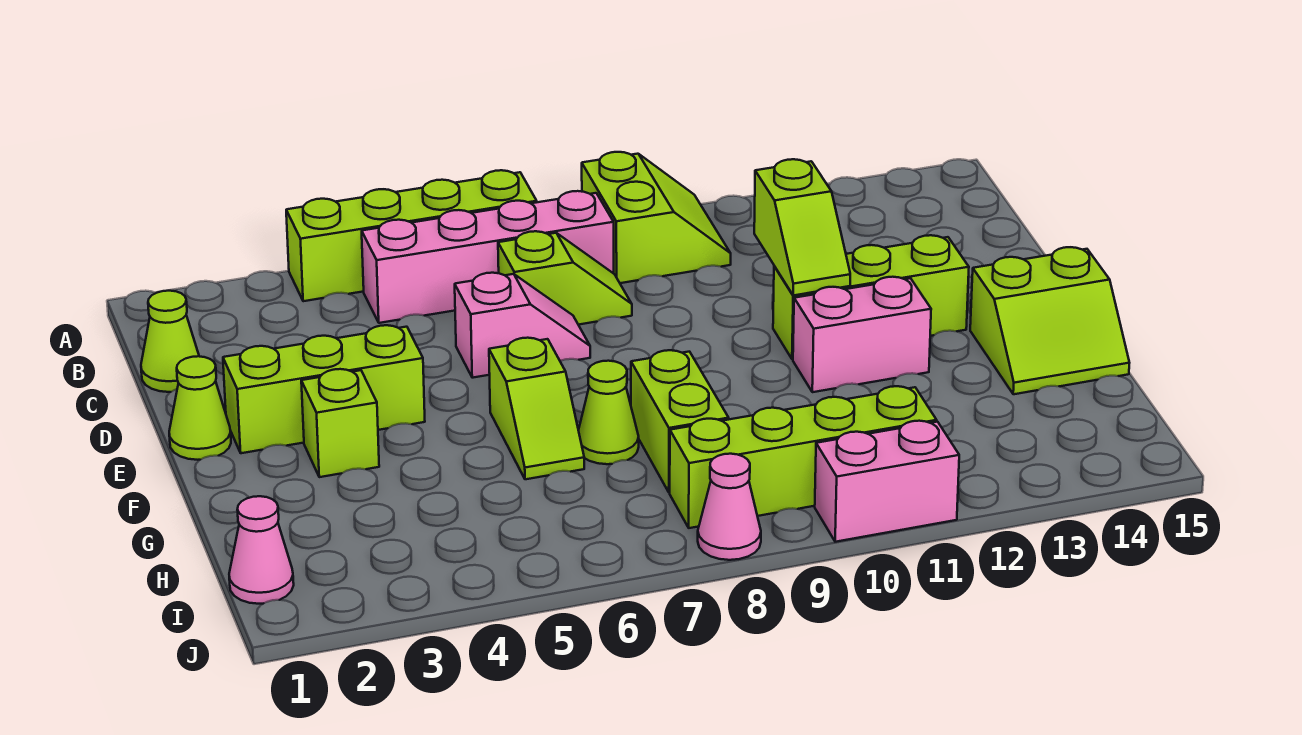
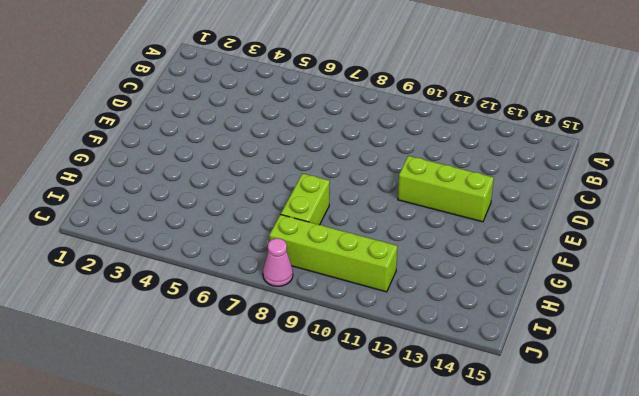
none -> lime 1x4 brick [286,170,537,301]
none -> lime 2x2 slope [582,152,731,283]
none -> pink 1x4 brick [362,191,614,323]

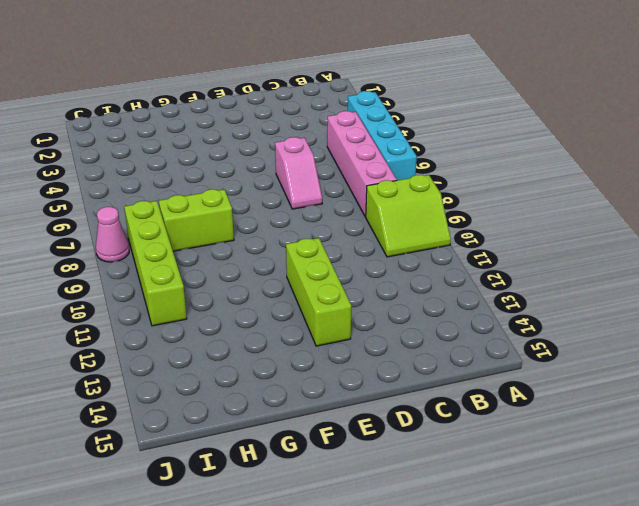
cyan 1x4 brick [348,91,417,180] -> lime 1x4 brick [286,170,537,301]
none -> lime 1x1 cone [141,291,199,392]
none -> lime 1x2 slope [498,231,632,325]
none -> lime 1x1 cone [169,356,231,460]

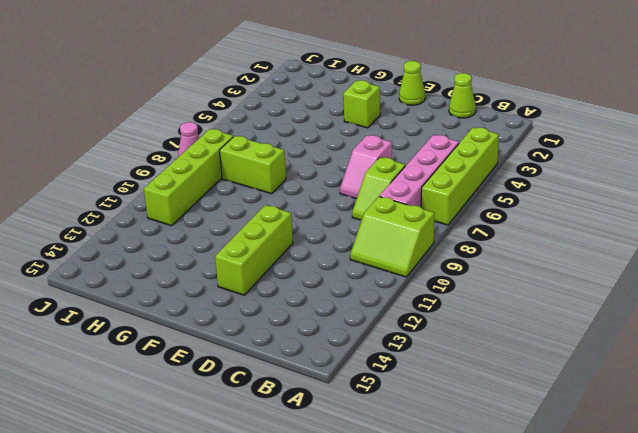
none -> lime 1x3 brick [223,325,425,453]
none -> lime 1x2 slope [489,338,584,479]
none -> pink 1x2 brick [793,277,931,392]

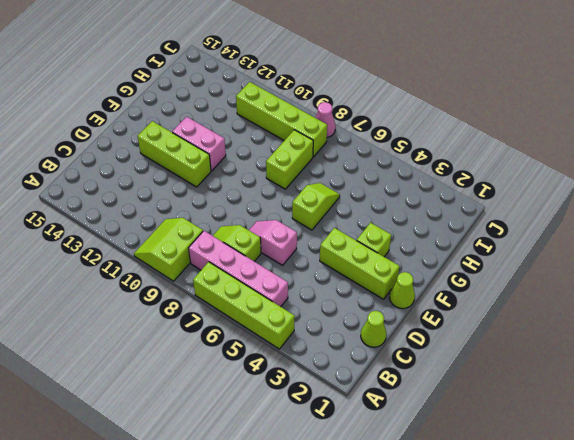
none -> lime 2x2 slope [970,247,1129,394]
none -> lime 1x1 cone [579,361,639,464]
none -> pink 1x1 cone [229,496,294,604]

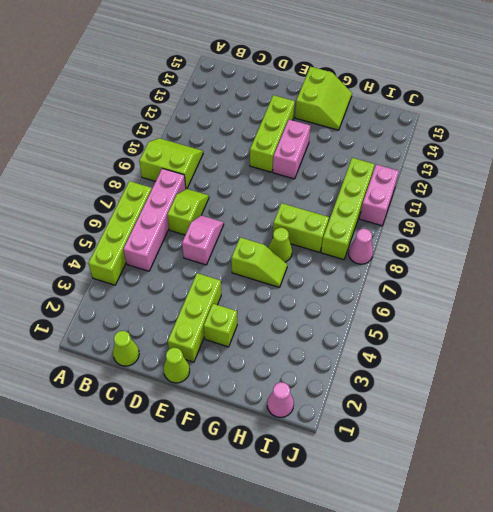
none -> lime 1x2 slope [754,159,850,295]

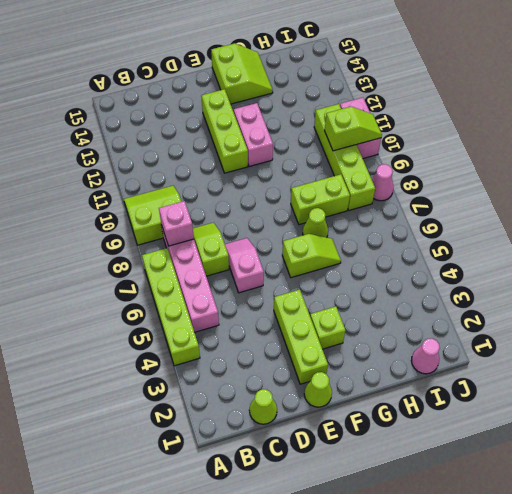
pink 1x1 brick [159,201,194,246] -> none
lime 1x2 slope [325,107,382,151] -> lime 1x2 slope moved to [754,159,850,295]

